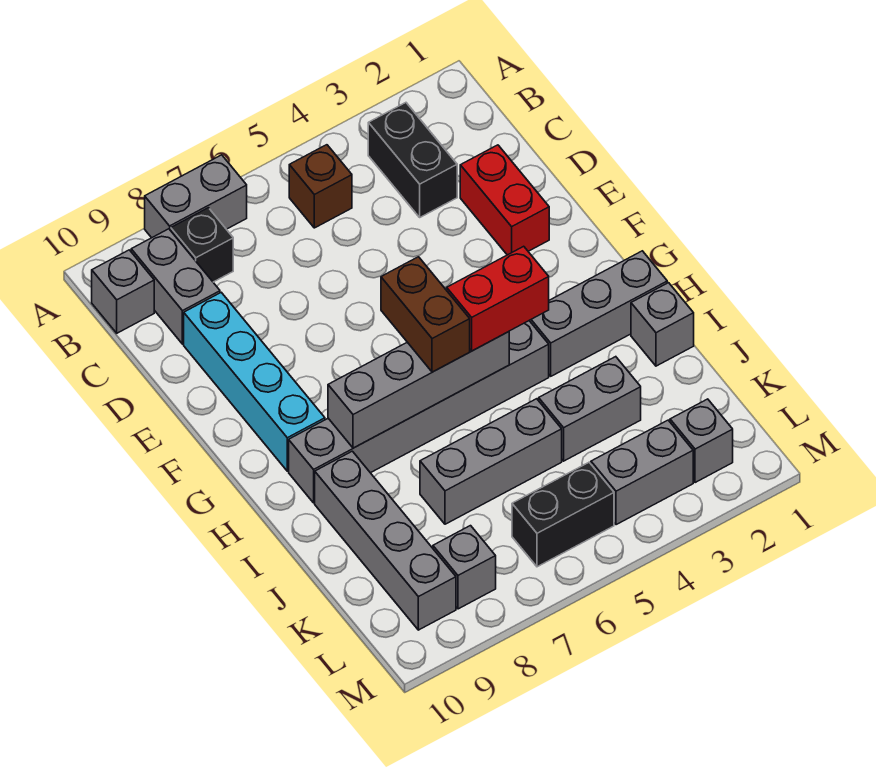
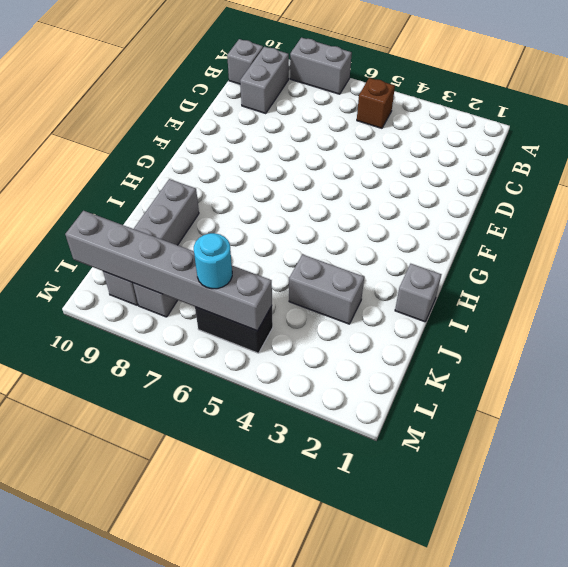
grey 1x6 brick [65,211,272,331] -> grey 1x6 brick moved to [289,321,549,503]
cyan 1x1 round brick [194,233,232,289] -> none
none -> black 1x2 brick [368,103,457,217]
none -> black 1x1 brick [171,208,233,282]
none -> red 1x2 brick [460,145,549,255]

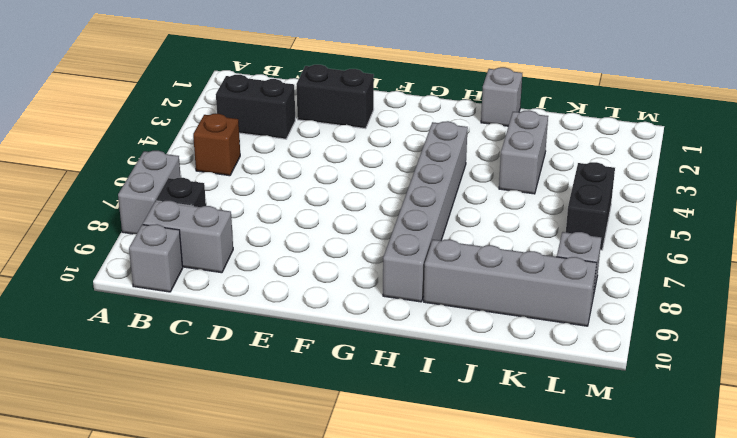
black 1x2 brick [296,65,374,129] -> red 1x2 brick [460,145,549,255]
none -> cyan 1x4 brick [184,292,325,471]
none -> grey 1x3 brick [529,251,667,376]
none -> grey 1x3 brick [420,399,562,524]

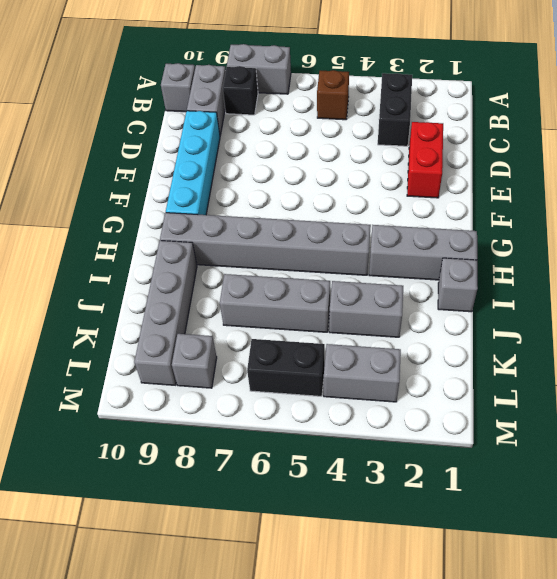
none -> grey 1x1 brick [670,399,733,483]
none -> grey 1x4 brick [328,332,509,448]
none -> brown 1x2 brick [381,257,470,372]

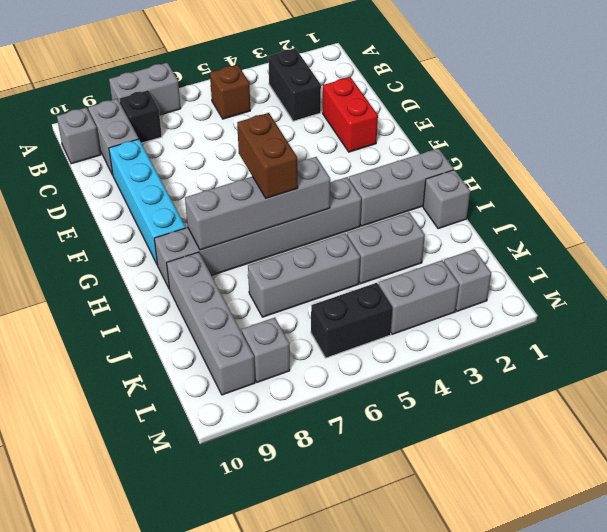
none -> red 1x2 brick [447,246,549,351]

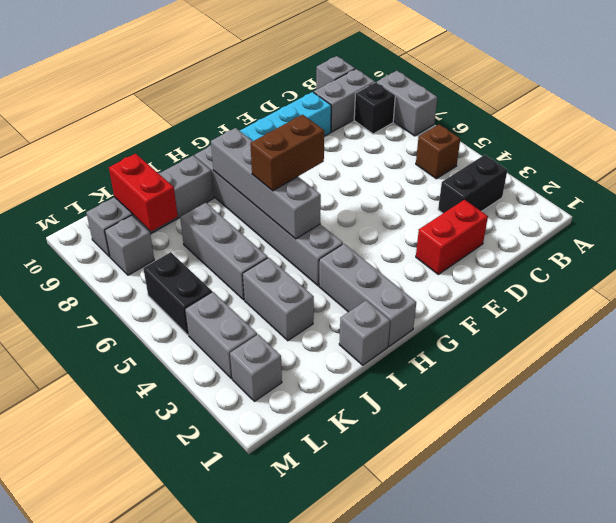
red 1x2 brick [109,154,178,231] -> red 1x2 brick moved to [447,246,549,351]

